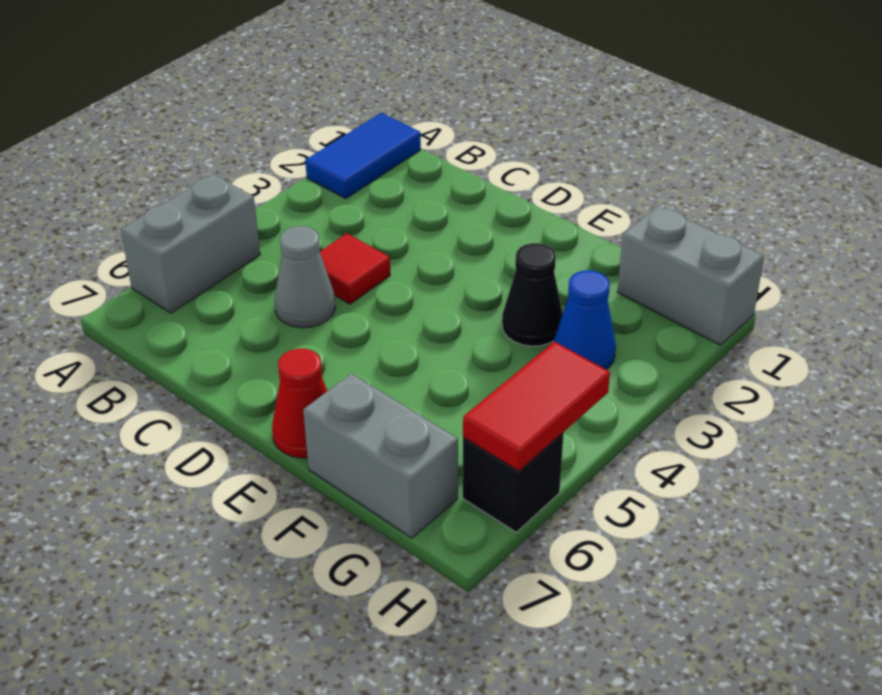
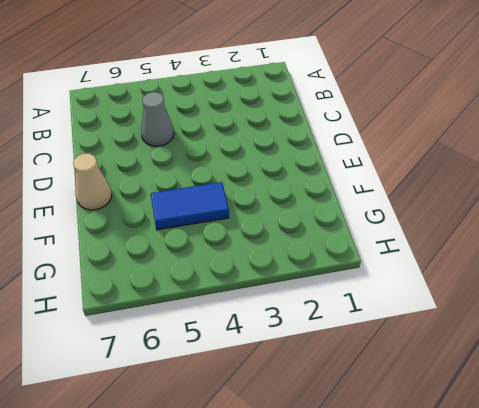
tan 1x1 cone [73,154,112,210] -> red 1x1 cone [272,349,327,458]
blue 1x2 tile [151,182,229,230] -> blue 1x2 tile moved to [305,113,421,199]
none -> grey 1x2 brick [121,174,260,313]
none -> red 1x1 tile [320,234,390,304]

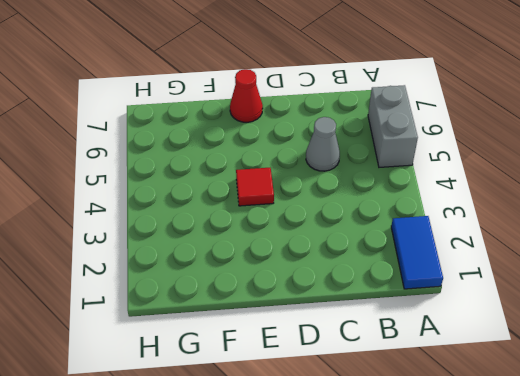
red 1x1 tile [236,168,274,206] -> red 1x1 tile moved to [320,234,390,304]
none -> black 1x1 cone [502,243,563,346]
none -> grey 1x2 brick [303,373,458,538]

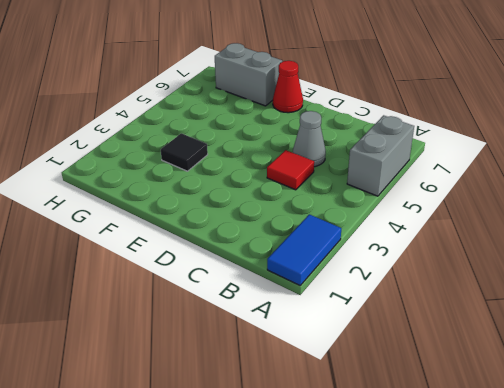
black 1x1 tile [161,133,208,171] -> black 1x1 cone [502,243,563,346]
none -> grey 1x2 brick [617,206,764,345]
none -> blue 1x1 cone [554,270,616,369]

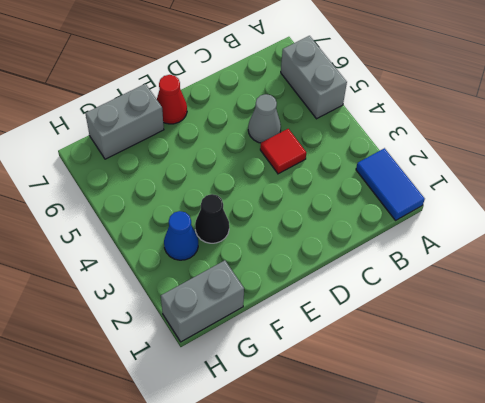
none -> black 1x1 brick [463,433,564,532]
none -> red 1x2 tile [463,342,610,471]

